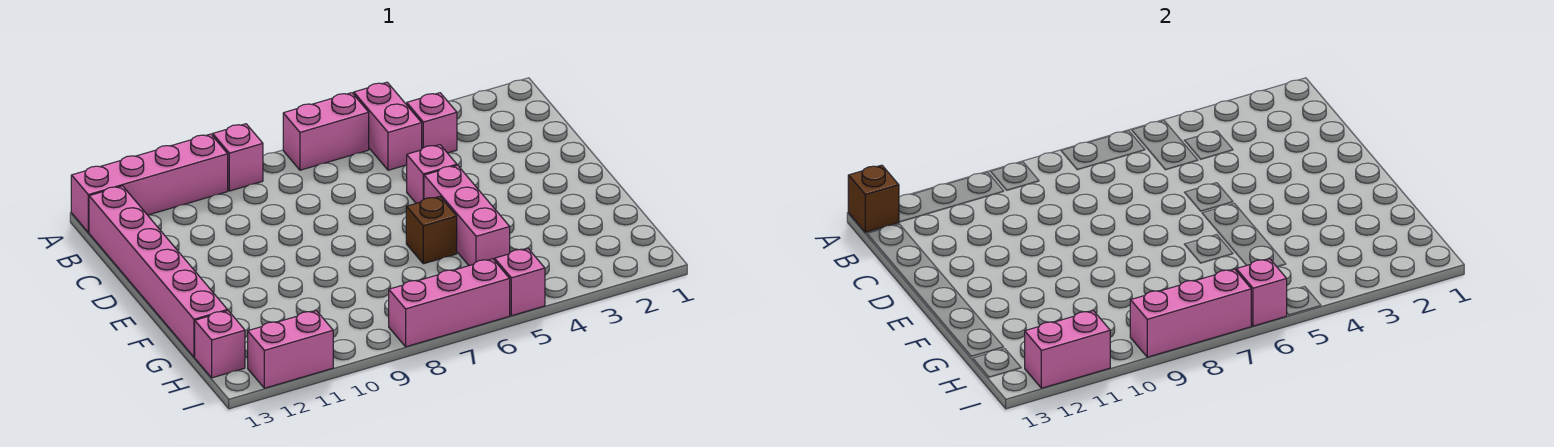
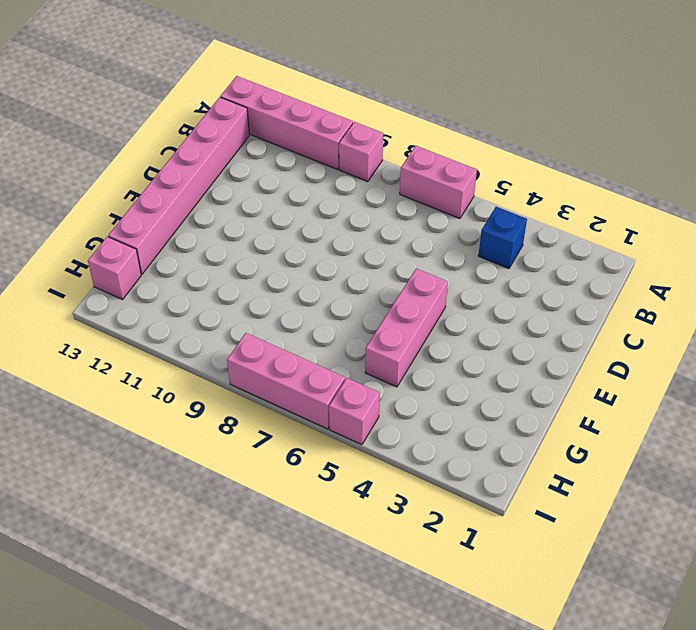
blue 1x1 brick [478,207,527,269] -> pink 1x1 brick [407,93,457,153]
none -> pink 1x2 brick [354,82,422,170]
none -> pink 1x1 brick [407,145,457,203]
none -> brown 1x1 brick [406,197,457,264]

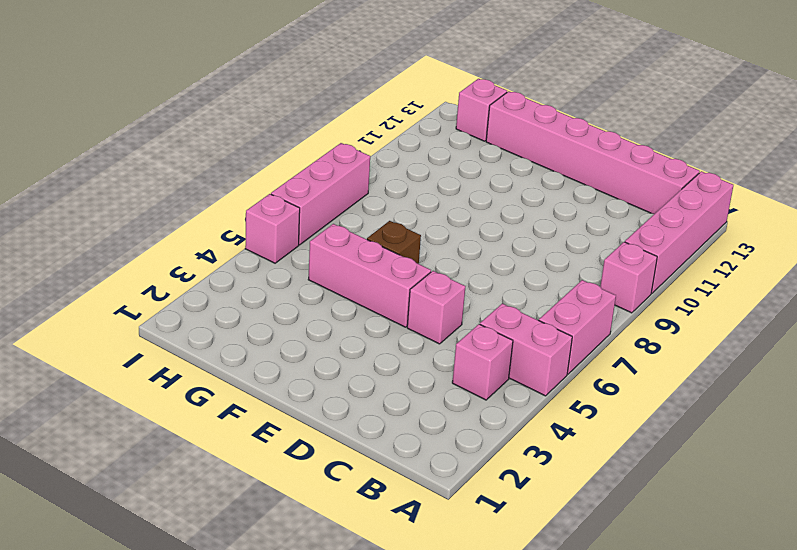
none -> pink 1x2 brick [248,311,333,388]
none -> brown 1x1 brick [848,165,899,232]
none -> pink 1x1 brick [1236,259,1287,326]

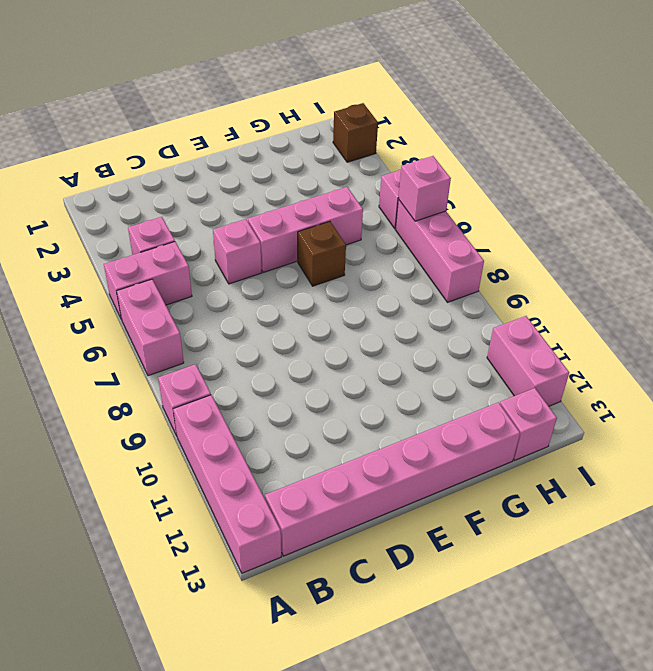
brown 1x1 brick [333,103,378,162] -> brown 1x1 brick moved to [848,165,899,232]
none -> pink 1x3 brick [1130,269,1251,357]
none -> pink 1x2 brick [1025,311,1110,388]

